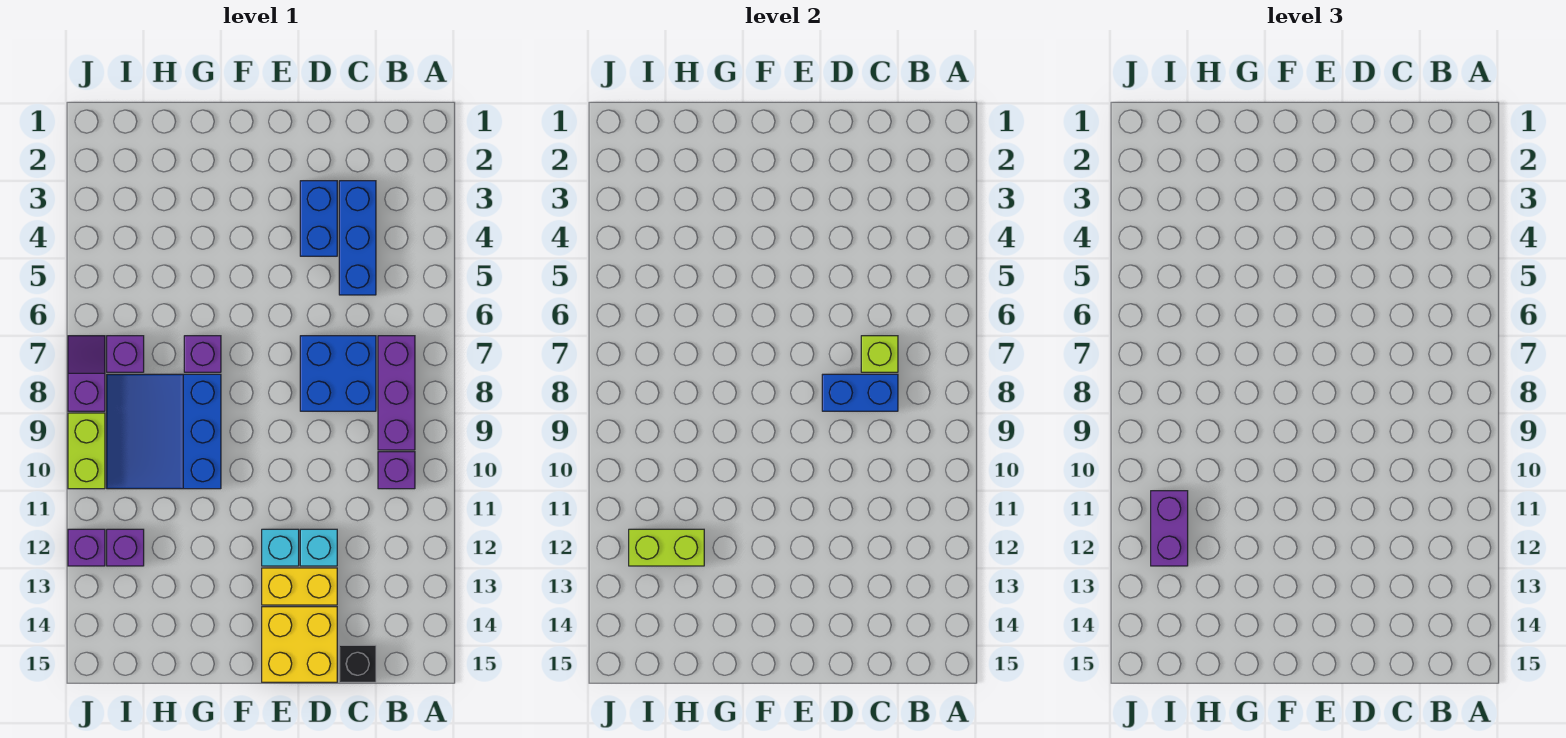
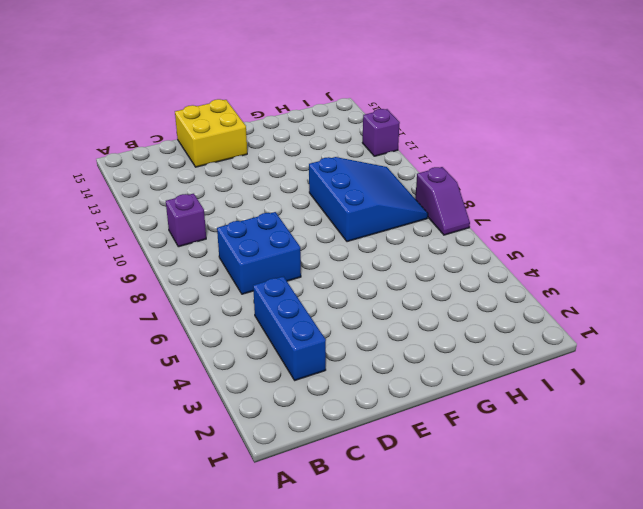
none -> purple 1x3 brick [378,336,415,450]
none -> black 1x1 brick [339,645,376,682]
none -> blue 1x2 brick [300,181,337,256]

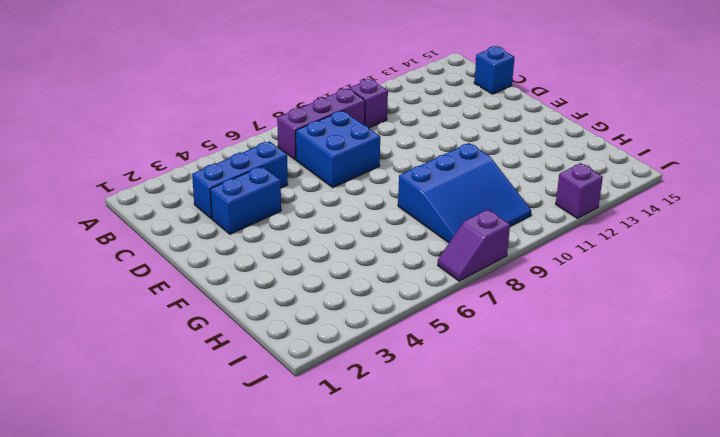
blue 1x1 brick [474,46,515,94] -> black 1x1 brick [339,645,376,682]
none -> cyan 1x1 brick [300,529,337,566]
none -> yellow 1x2 brick [262,568,337,605]
none -> yellow 2x2 brick [262,607,337,682]

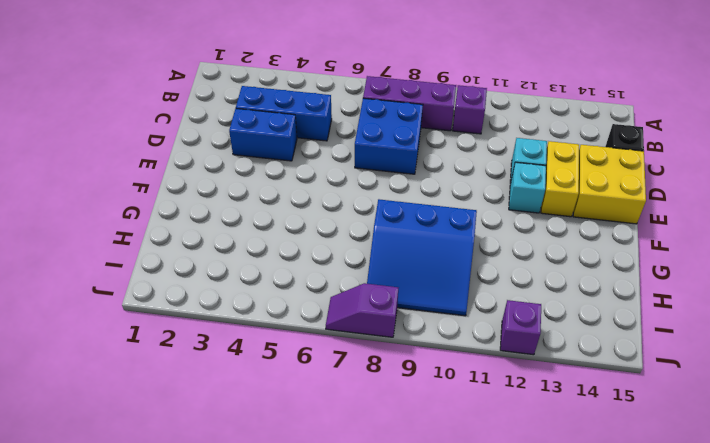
none -> purple 1x1 brick [184,336,221,372]
none -> purple 1x1 brick [107,336,144,372]
none -> purple 1x1 brick [107,529,144,566]

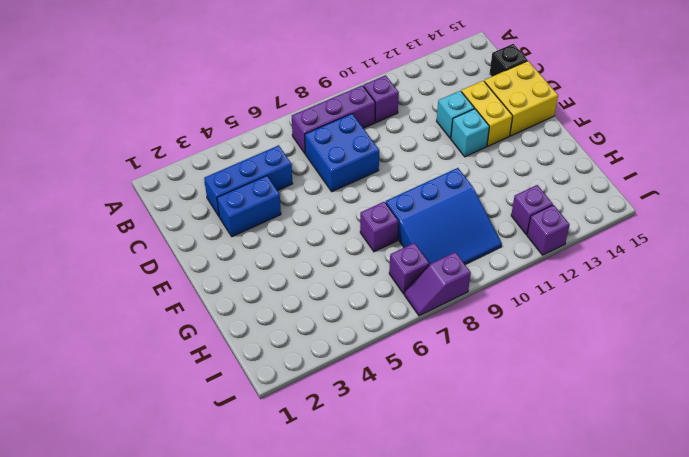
none -> lime 1x2 brick [68,413,105,489]
none -> lime 1x1 brick [861,336,898,372]
none -> blue 1x2 brick [822,374,898,411]

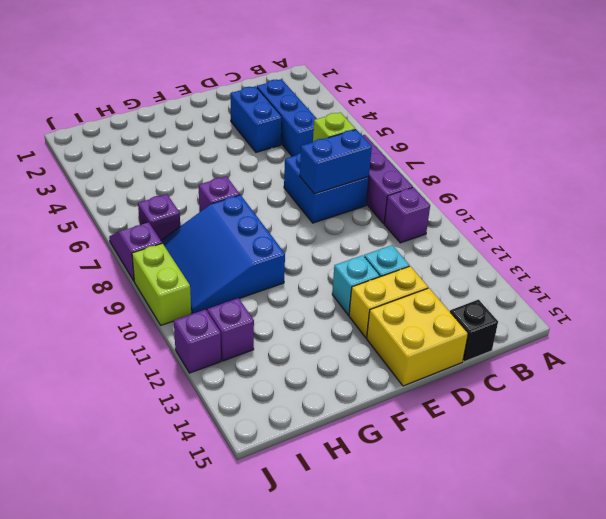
none -> lime 1x2 brick [629,529,704,566]
none -> purple 1x2 brick [1151,491,1188,566]

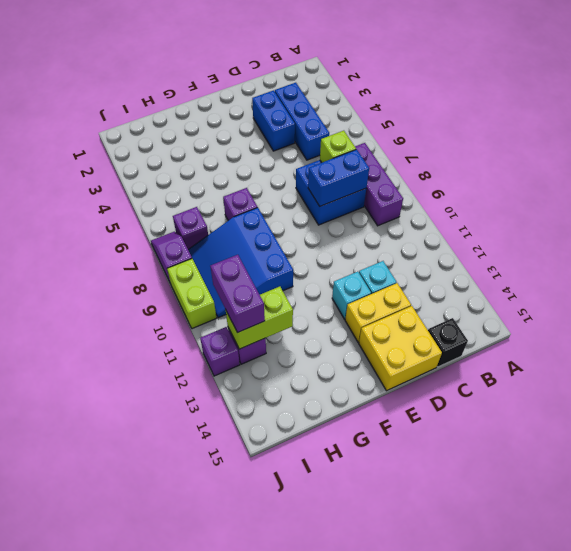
none -> purple 1x1 brick [378,452,415,489]

